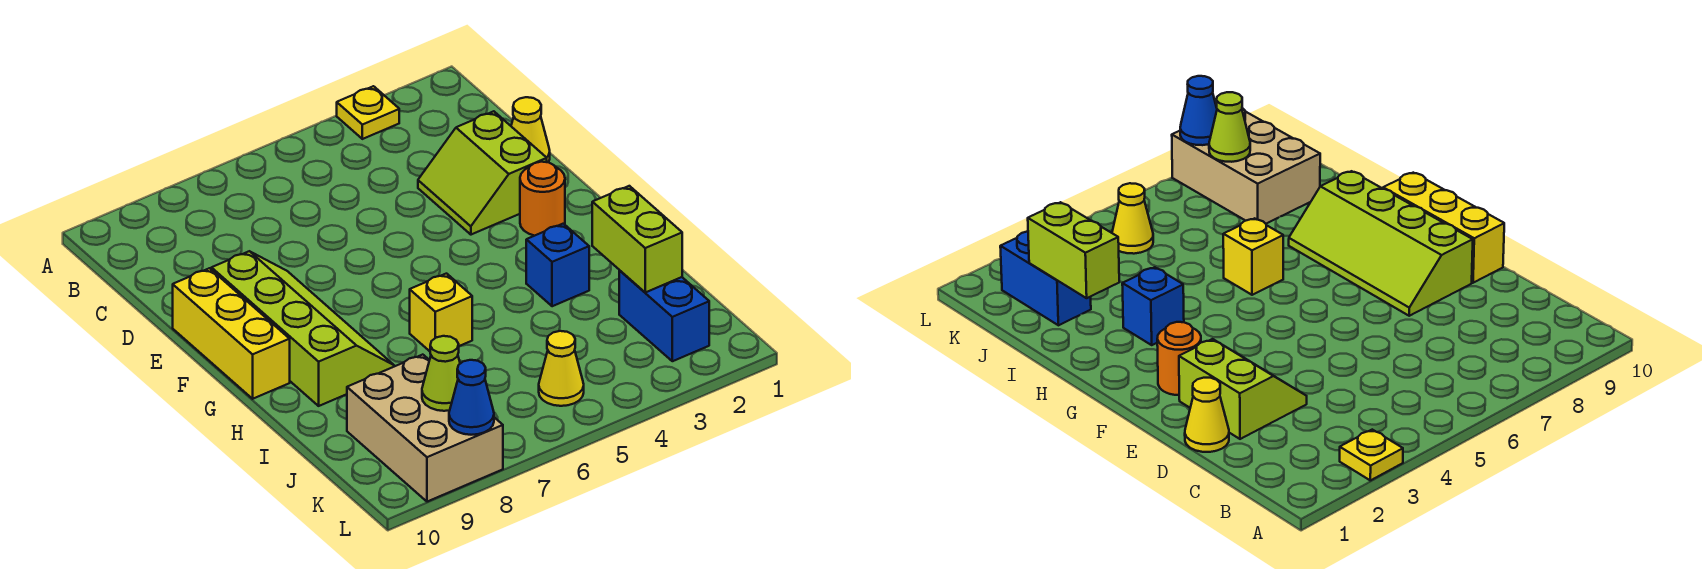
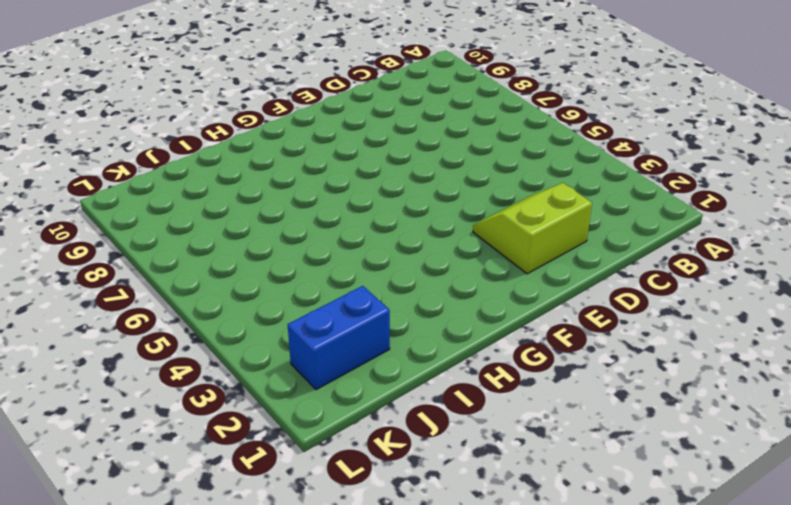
none -> yellow 1x1 plate [337,86,399,139]
none -> yellow 1x1 cone [511,97,550,162]
none -> lime 2x4 slope [211,251,395,406]

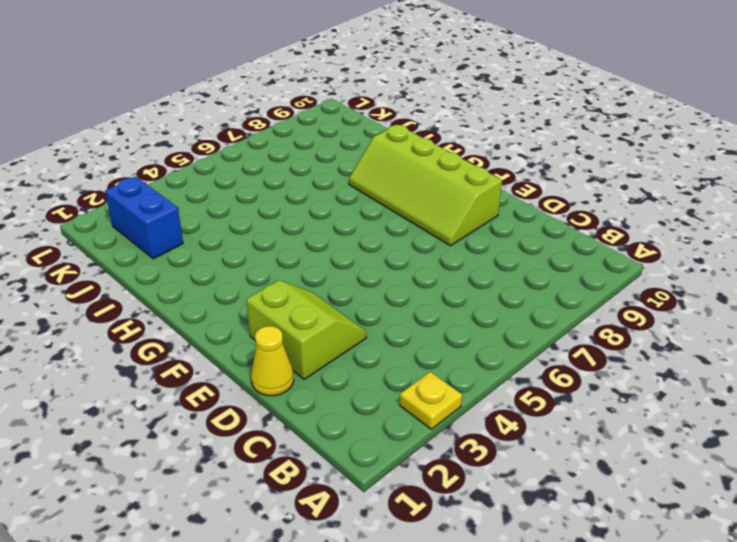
none -> yellow 1x3 brick [173,268,290,399]
none -> orange 1x1 round brick [520,162,565,236]
none -> blue 1x1 brick [526,224,589,306]

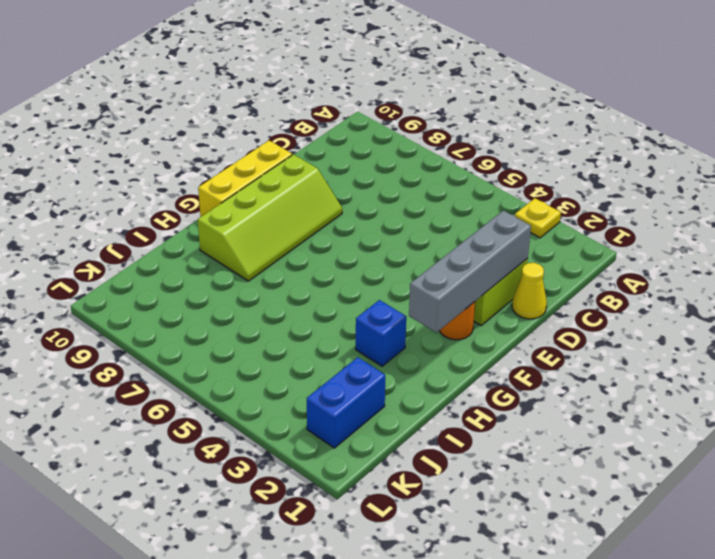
grey 1x4 brick [409,211,531,333] -> none
none -> yellow 1x1 brick [410,274,472,351]
none -> tan 2x3 brick [347,355,503,502]
none -> yellow 1x1 cone [539,331,584,406]

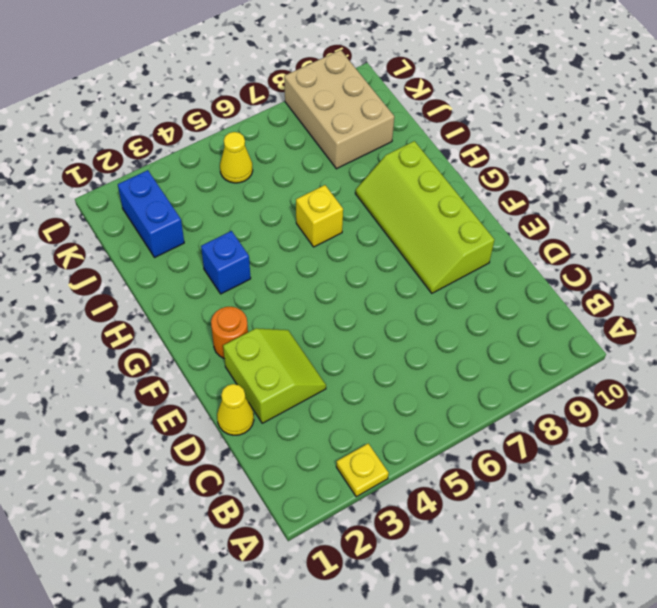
none -> yellow 1x3 brick [173,268,290,399]
none -> lime 1x2 brick [592,186,682,292]
none -> lime 1x1 cone [422,336,460,411]

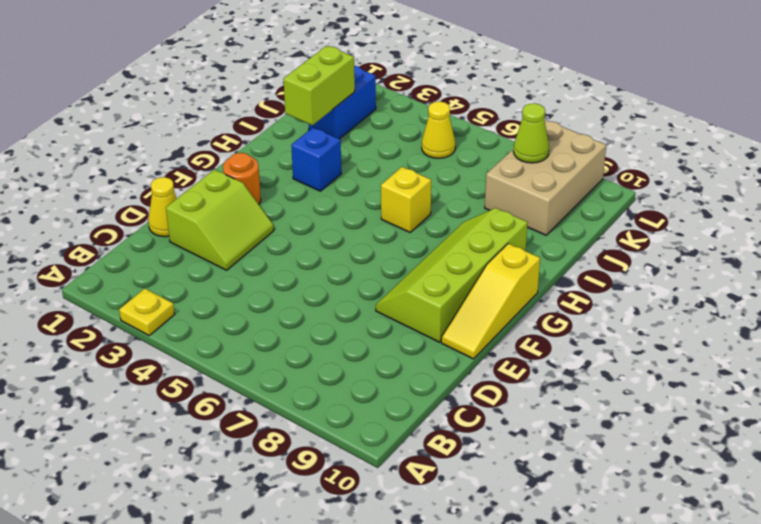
yellow 1x3 slope [441,243,540,359] -> yellow 1x3 brick [173,268,290,399]
none -> blue 1x1 cone [449,360,494,435]

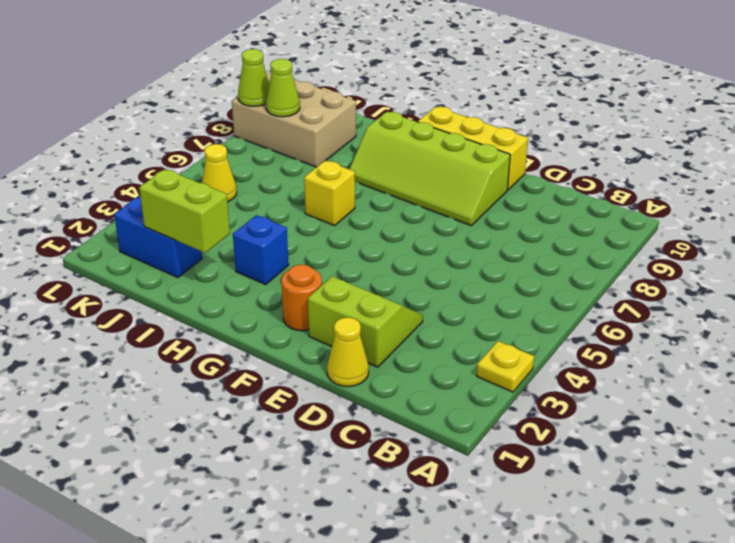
lime 1x1 cone [238,49,269,106] -> blue 1x1 cone [449,360,494,435]

